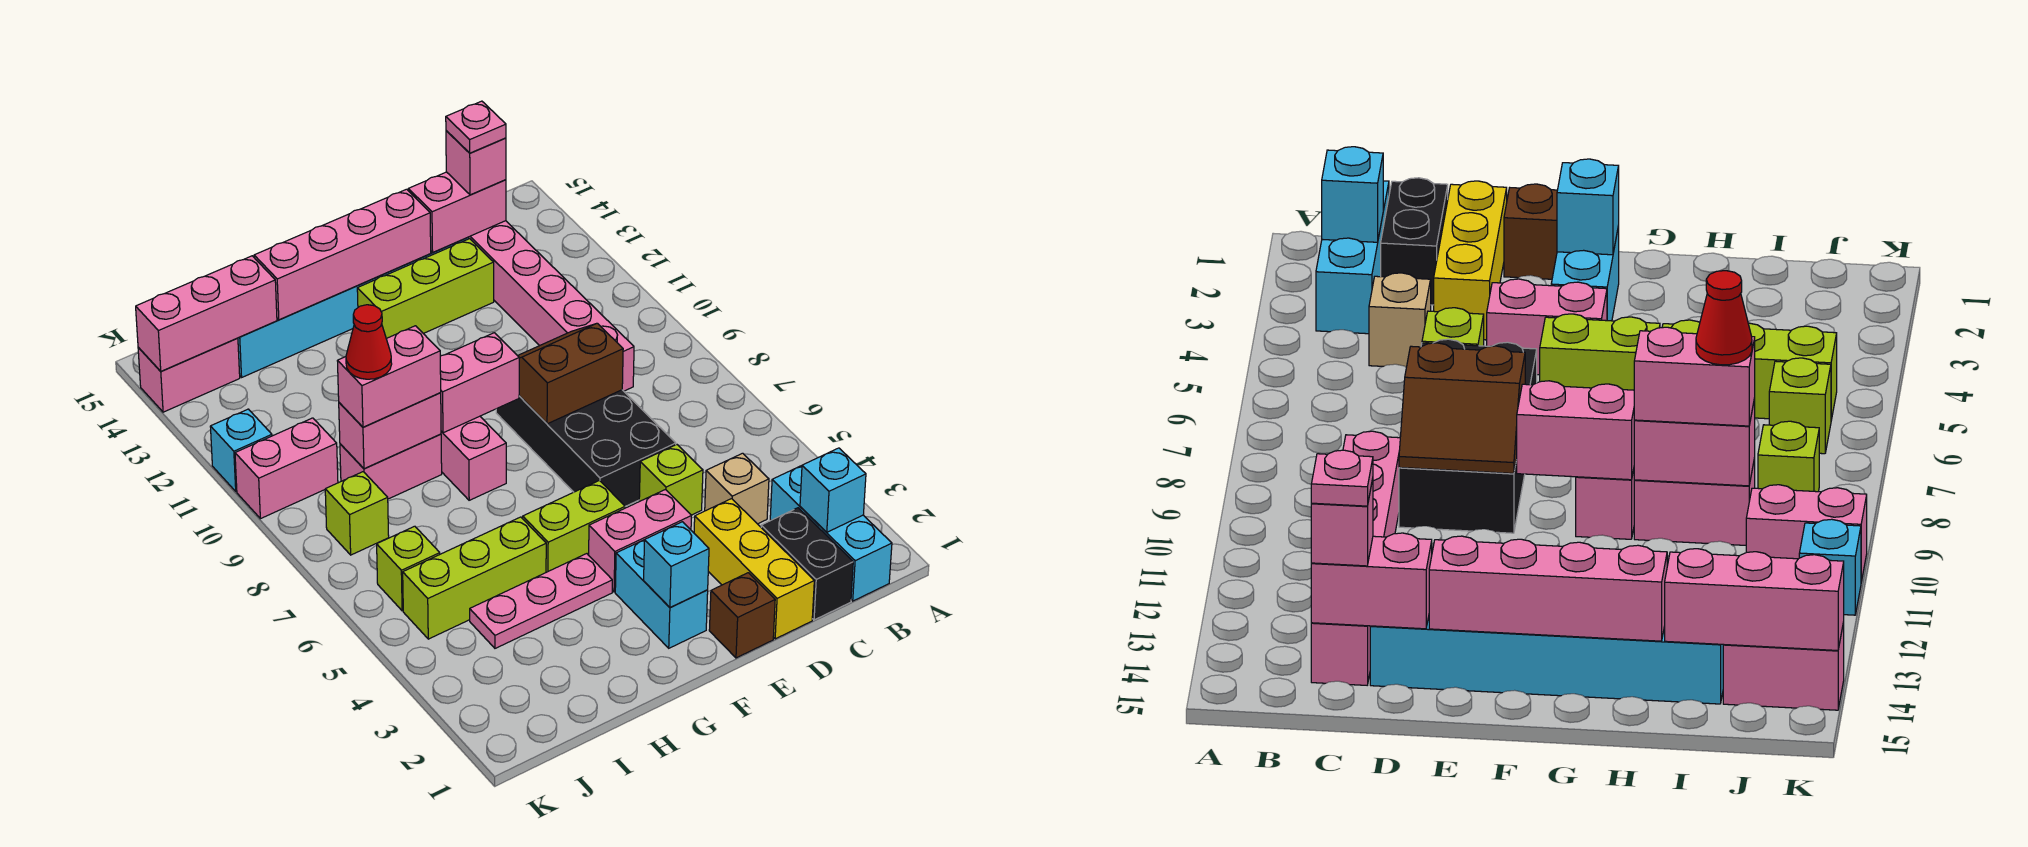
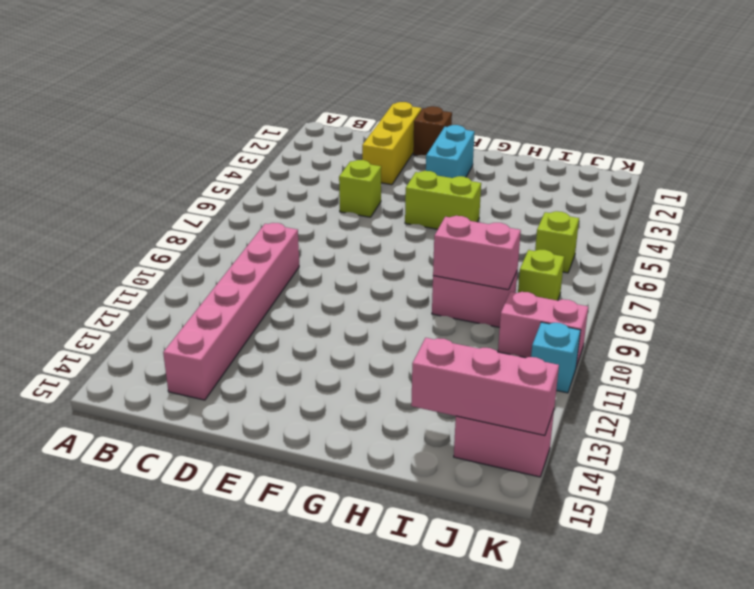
none -> cyan 1x3 brick [770,466,892,601]
none -> black 1x2 brick [761,508,853,620]
none -> tan 1x1 brick [705,453,769,524]
none -> black 2x4 brick [496,390,676,506]

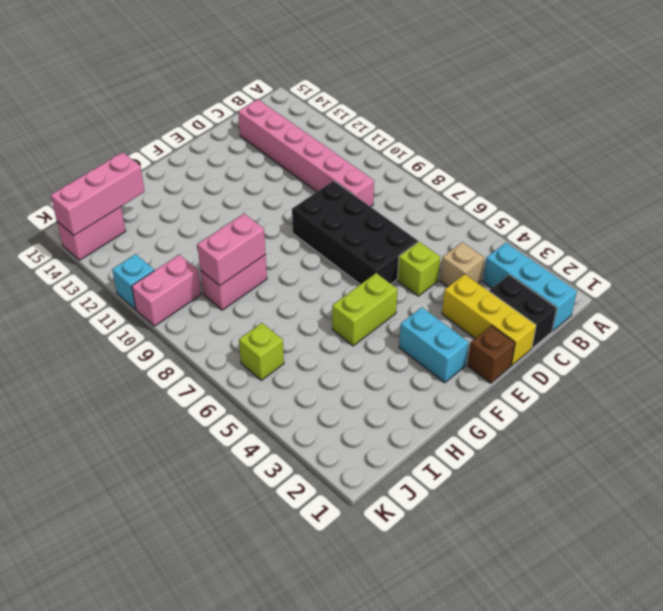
none -> lime 1x3 brick [357,239,494,338]
none -> cyan 1x6 brick [238,238,469,377]
none -> pink 1x2 brick [589,490,691,592]
none -> pink 1x3 plate [470,554,612,648]

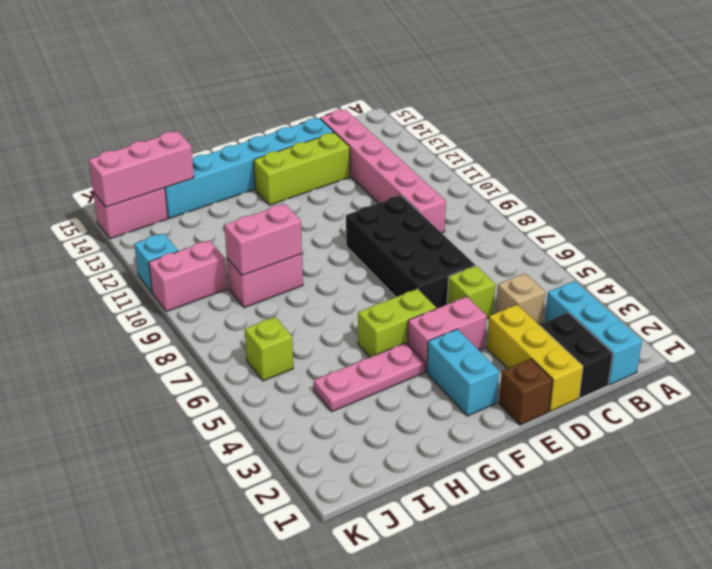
none -> pink 1x2 brick [441,416,506,500]
none -> lime 1x3 brick [403,517,546,639]
none -> lime 1x1 brick [325,472,389,555]
none -> cyan 1x1 brick [800,448,866,532]

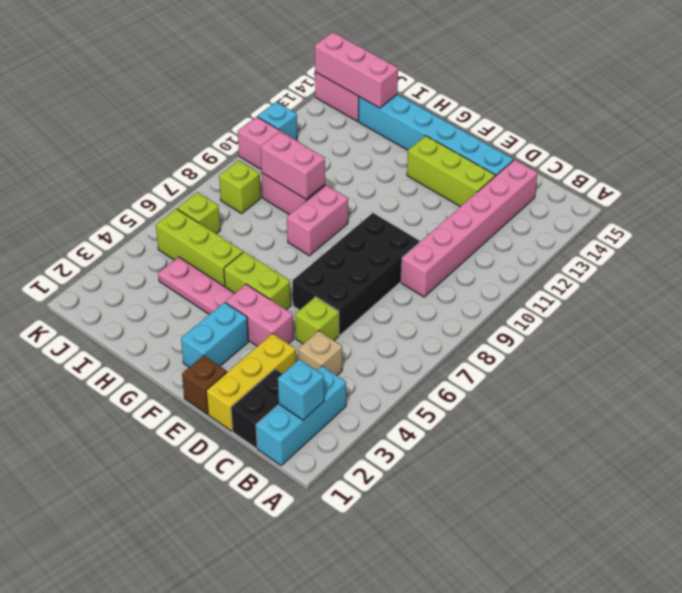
none -> pink 1x2 brick [408,172,506,252]
none -> brown 2x2 slope [518,323,623,424]
none -> pink 1x4 brick [254,189,431,320]
none -> cyan 1x1 brick [644,522,709,608]

